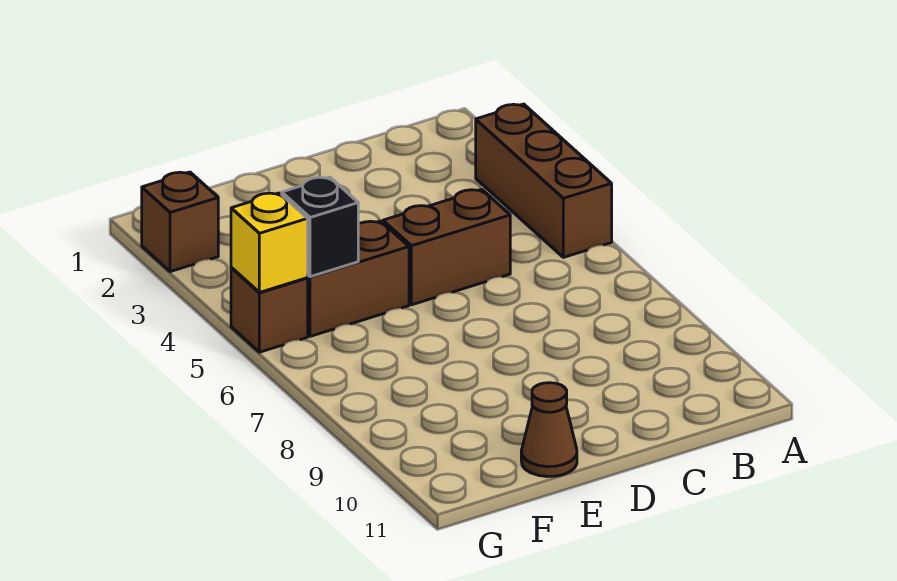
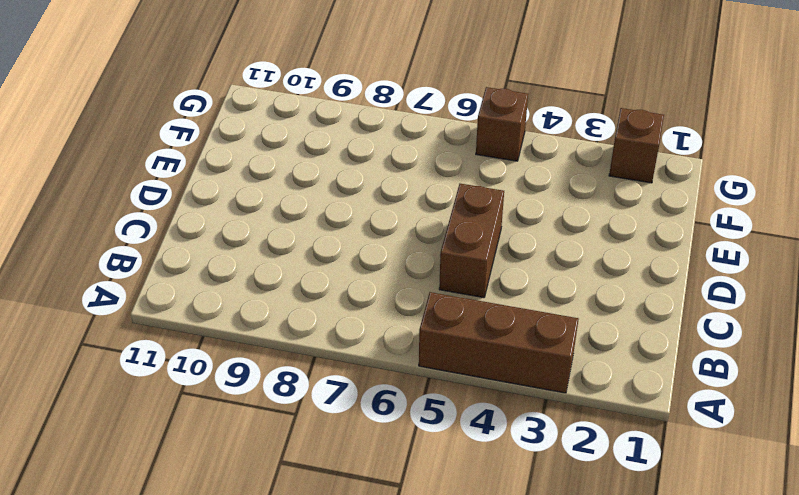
none -> brown 1x2 brick [308,221,409,336]
none -> brown 1x1 cone [521,383,577,477]

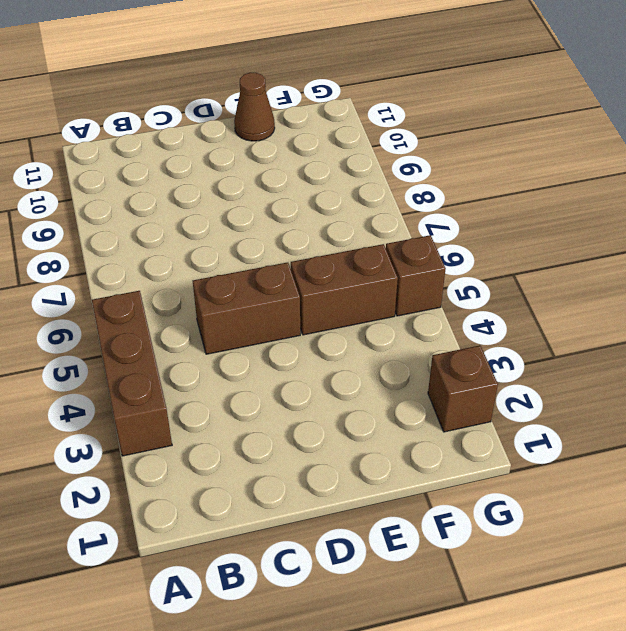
none -> black 1x1 brick [282,177,358,277]
none -> yellow 1x1 brick [231,193,308,292]

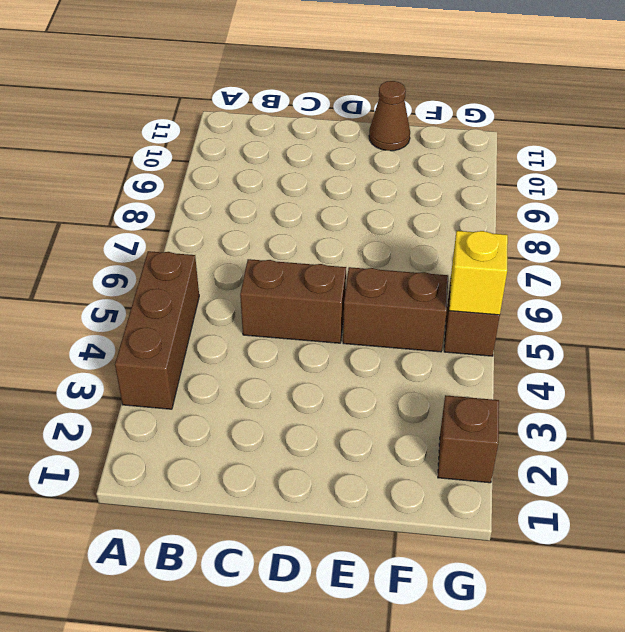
none -> black 1x1 brick [282,177,358,277]

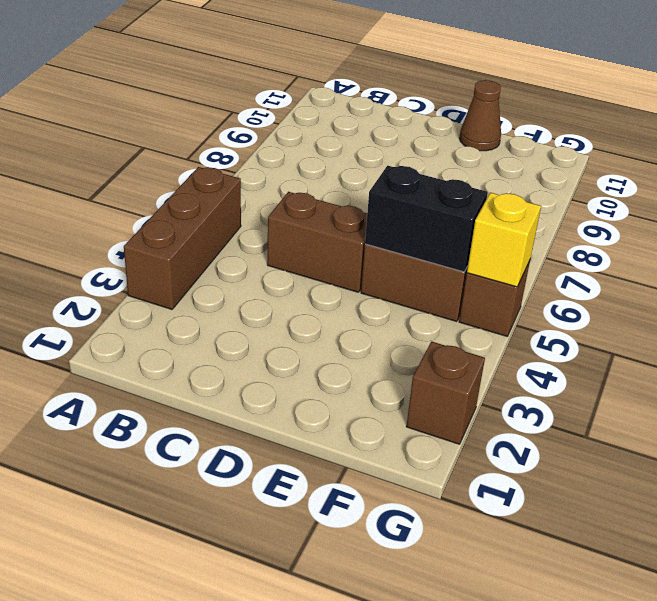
black 1x2 brick [365,166,488,272] -> black 1x1 brick [282,177,358,277]

